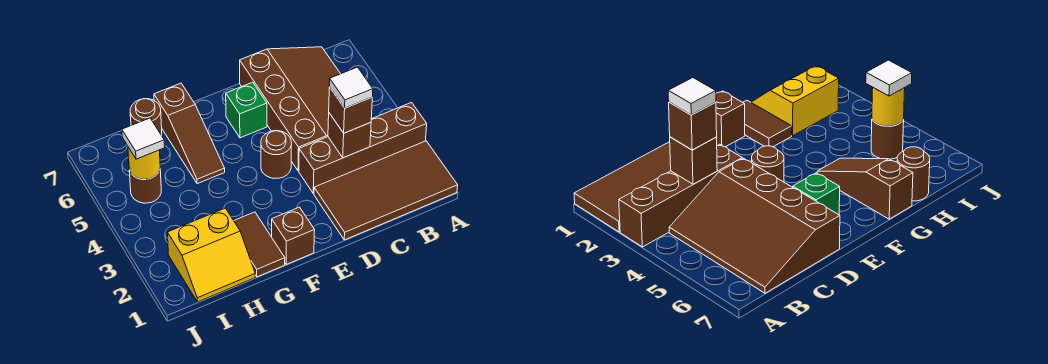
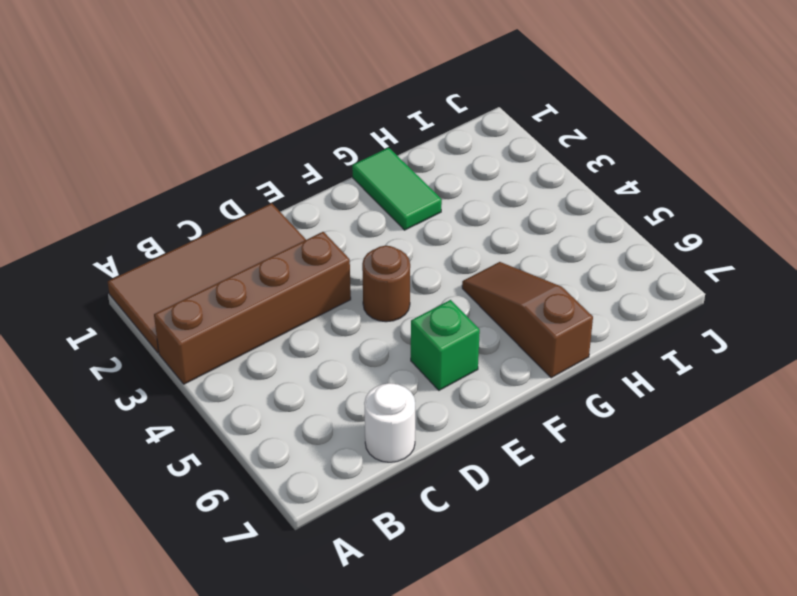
white 1x1 round brick [364,383,415,462] -> brown 3x4 slope [240,47,372,171]
green 1x2 tile [352,148,442,230] -> brown 1x2 tile [234,212,285,277]
none -> brown 1x1 brick [272,207,315,264]
none -> yellow 2x2 slope [168,208,255,302]
none -> brown 1x1 round brick [130,99,162,135]

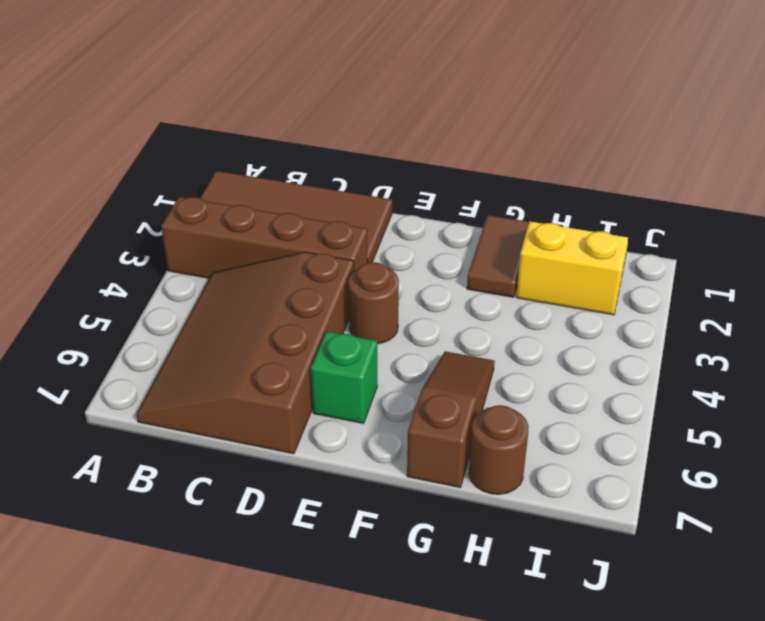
none -> brown 1x1 brick [272,207,315,264]
none -> brown 1x1 round brick [129,170,161,203]
none -> brown 1x1 brick [328,113,371,158]

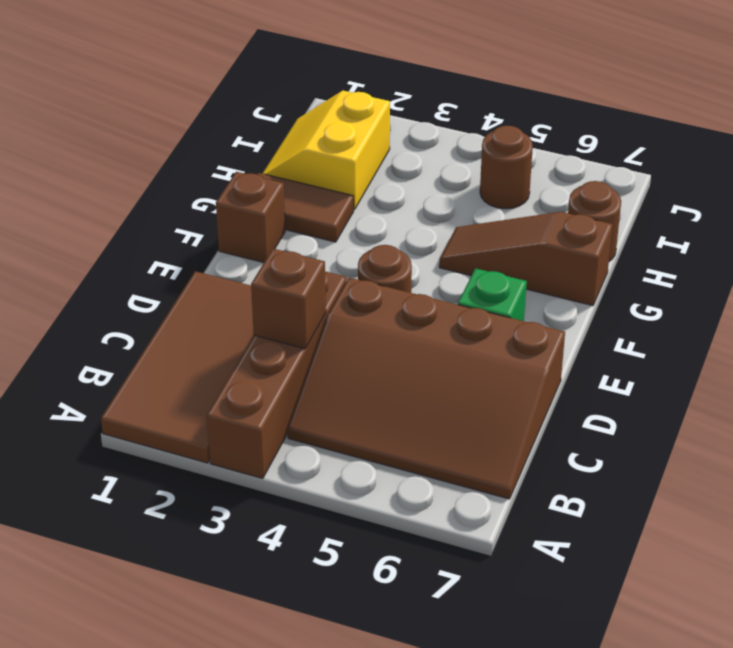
none -> yellow 1x1 round brick [128,147,160,179]
none -> brown 1x1 brick [329,87,372,133]
none -> white 1x1 tile [122,118,165,159]

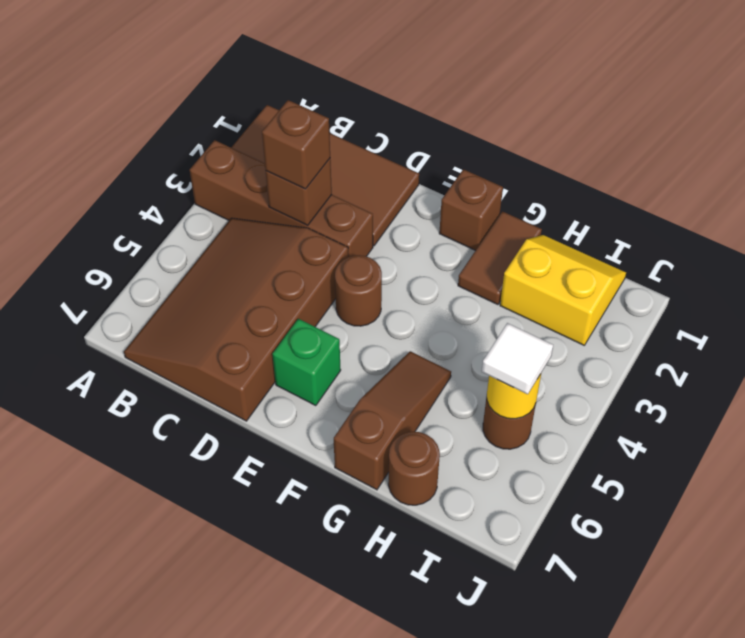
none -> white 1x1 tile [329,67,373,108]

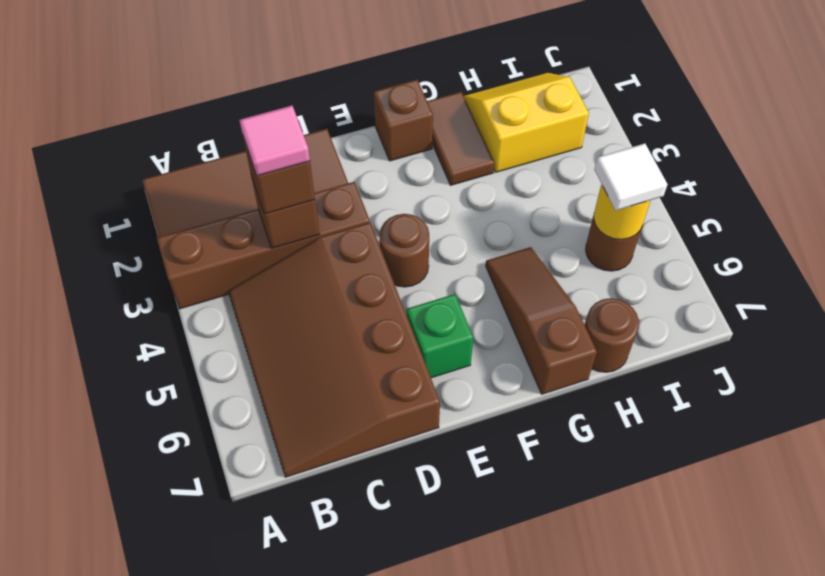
pink 1x1 tile [239,106,310,176] -> white 1x1 tile [329,67,373,108]

